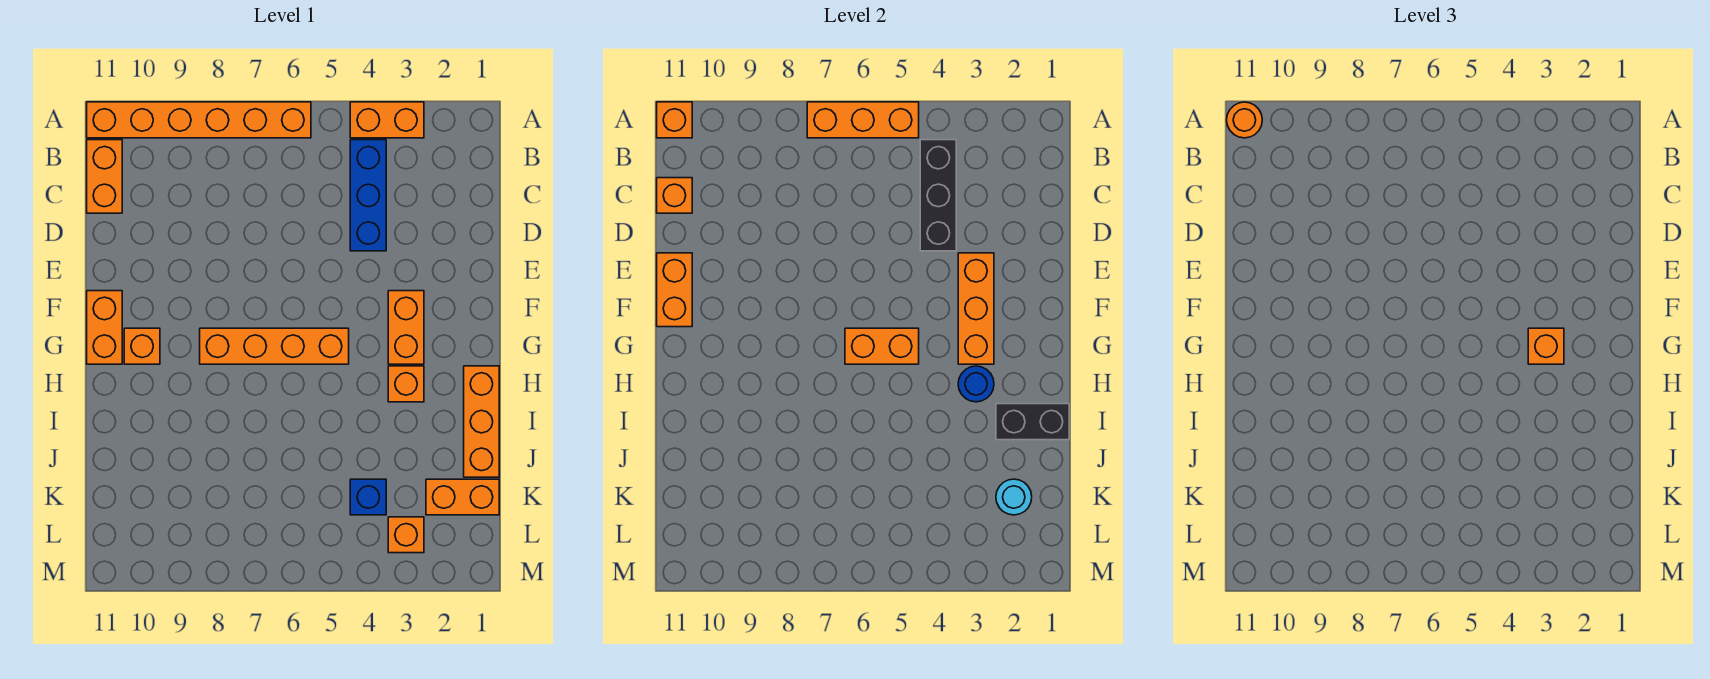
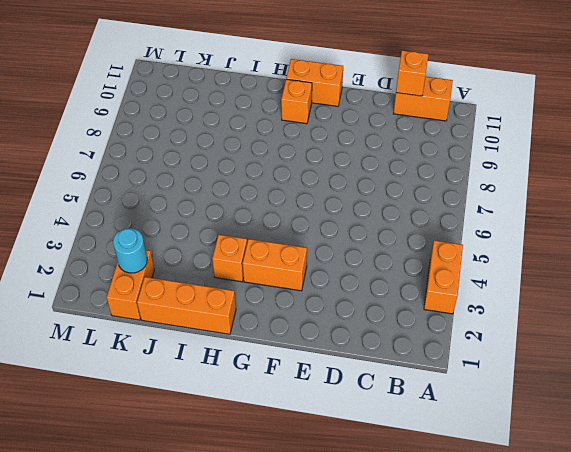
none -> orange 1x6 brick [87,102,311,138]
none -> blue 1x3 brick [350,140,386,251]
none -> orange 1x4 brick [200,328,349,364]

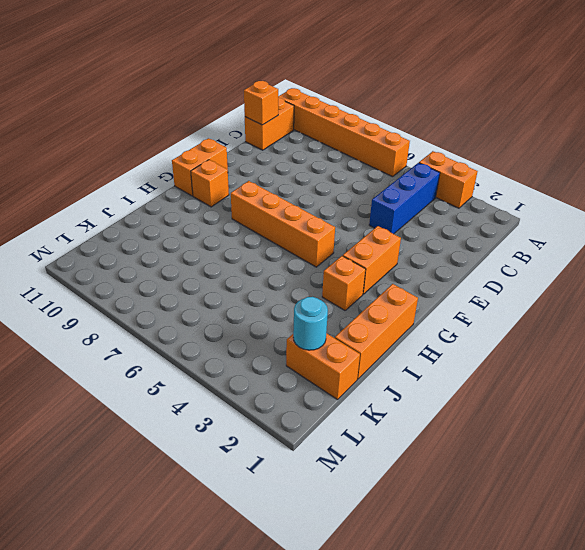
none -> blue 1x1 brick [350,479,386,515]
none -> orange 1x1 brick [388,517,424,553]
none -> orange 1x3 brick [807,102,919,138]

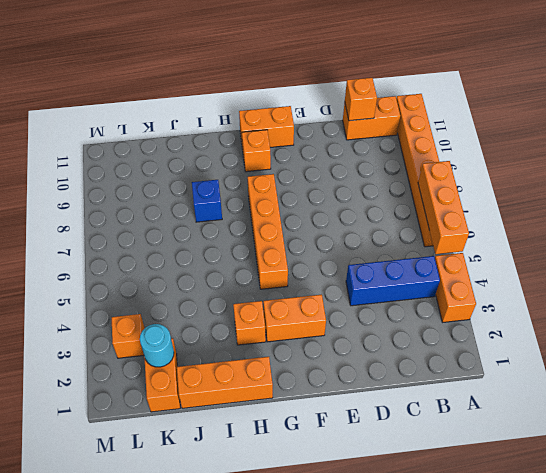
blue 1x1 brick [192,180,222,222] -> blue 1x1 brick moved to [350,479,386,515]
none -> orange 1x1 brick [657,102,692,138]
none -> black 1x3 brick [920,140,956,251]
none -> orange 1x3 brick [958,253,994,364]

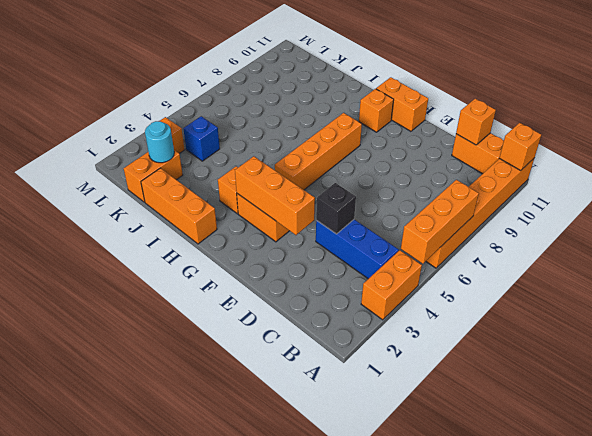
black 1x1 brick [316,183,356,234] -> black 1x3 brick [920,140,956,251]
none -> orange 1x2 brick [657,253,692,327]
none -> orange 1x2 brick [845,328,919,364]
none -> blue 1x1 round brick [958,366,994,402]

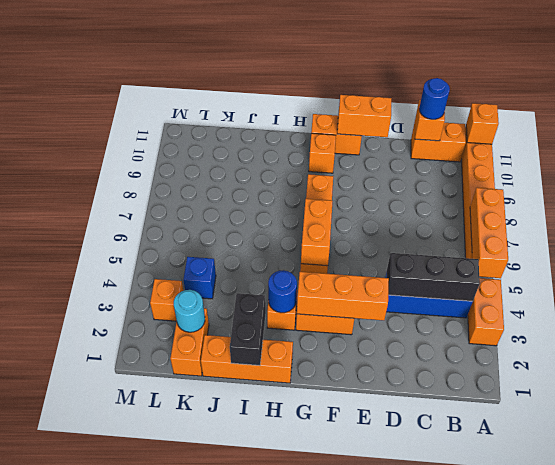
blue 1x1 round brick [419,78,450,119] -> none
none -> orange 1x1 round brick [1227,102,1262,138]
none -> orange 1x1 brick [1528,328,1564,364]

